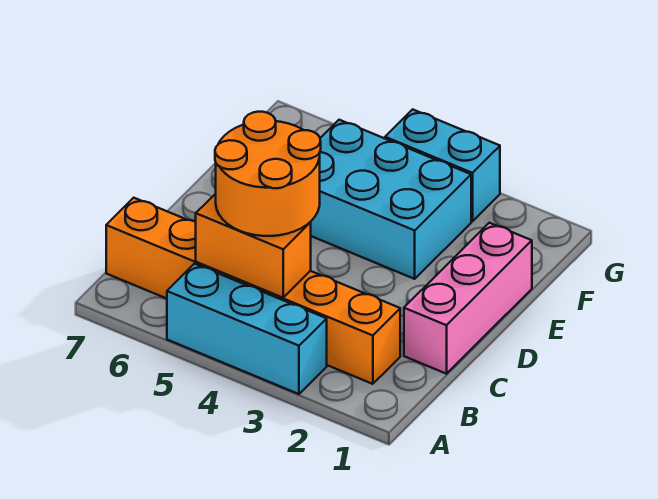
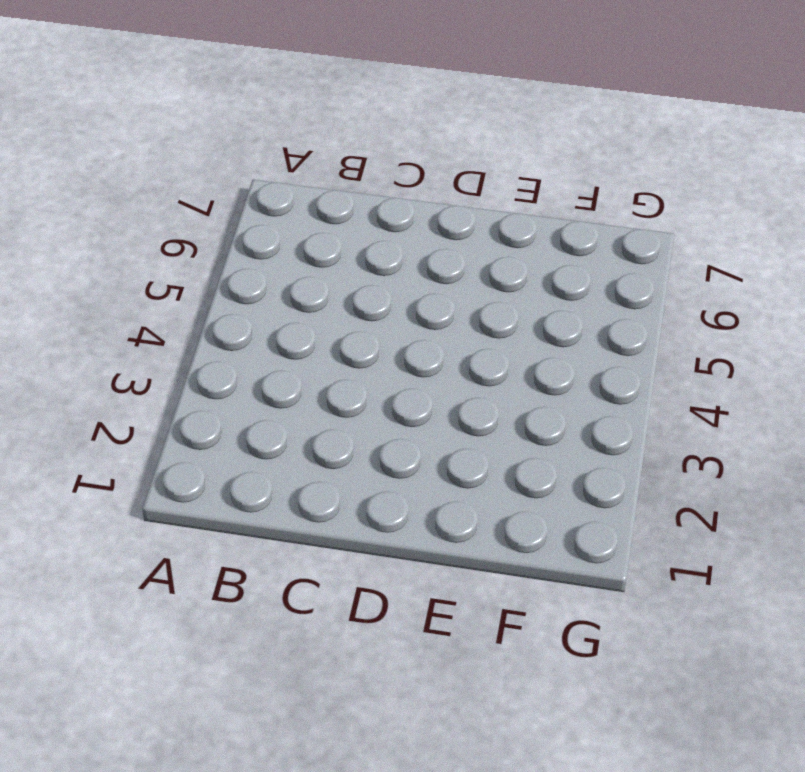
none -> cyan 1x3 brick [167,264,327,394]
none -> orange 1x6 brick [106,198,400,384]

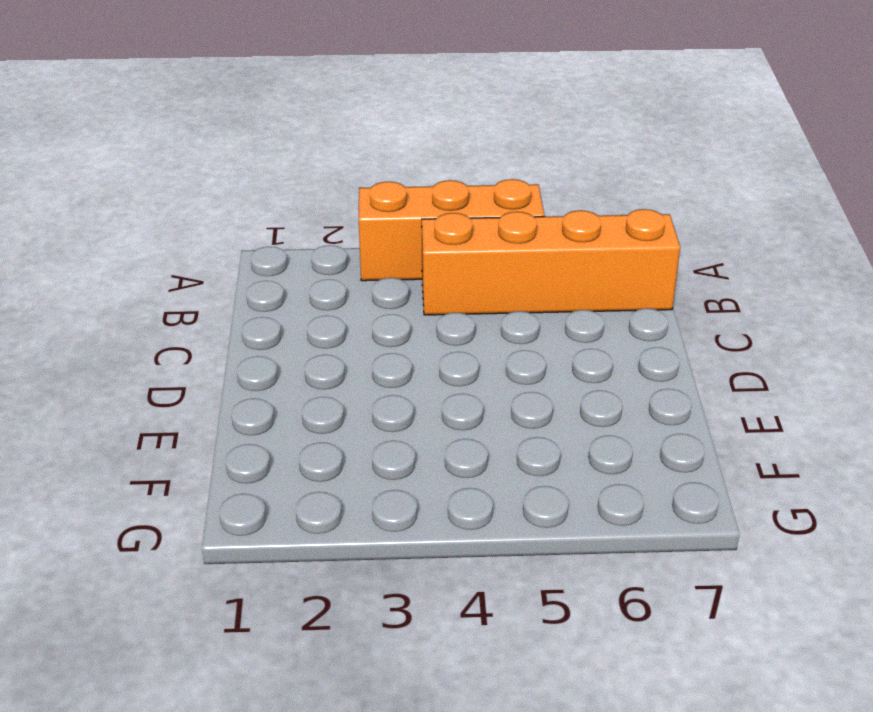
orange 1x3 brick [359,179,544,281] -> cyan 1x3 brick [167,264,327,394]
orange 1x4 brick [422,209,680,315] -> orange 1x6 brick [106,198,400,384]
none -> pink 1x3 brick [404,223,532,374]
none -> cyan 2x3 brick [311,120,471,279]

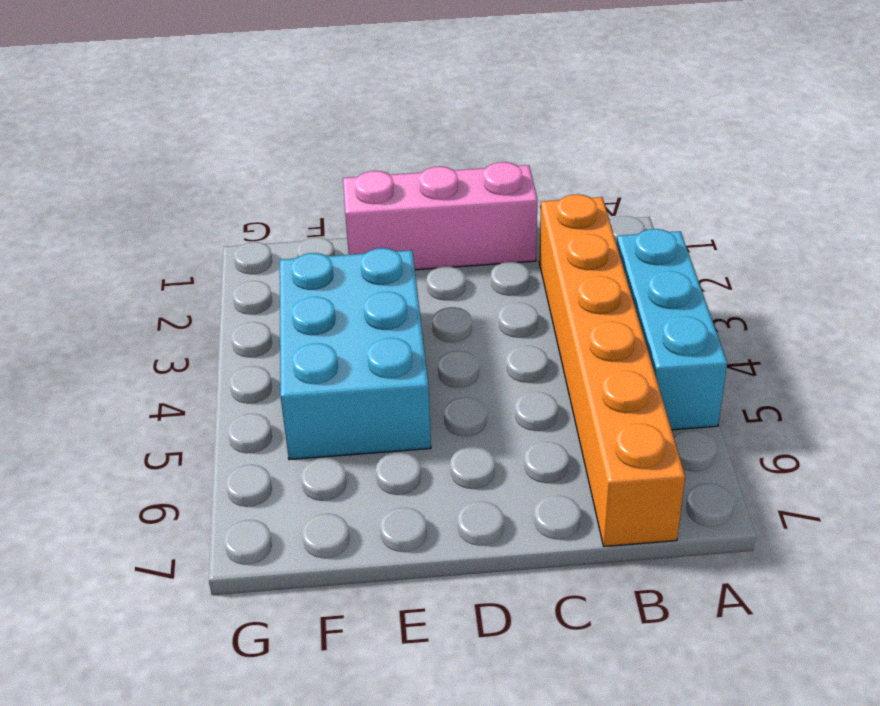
none -> cyan 1x2 brick [385,109,500,221]
none -> orange 1x2 brick [196,194,311,298]

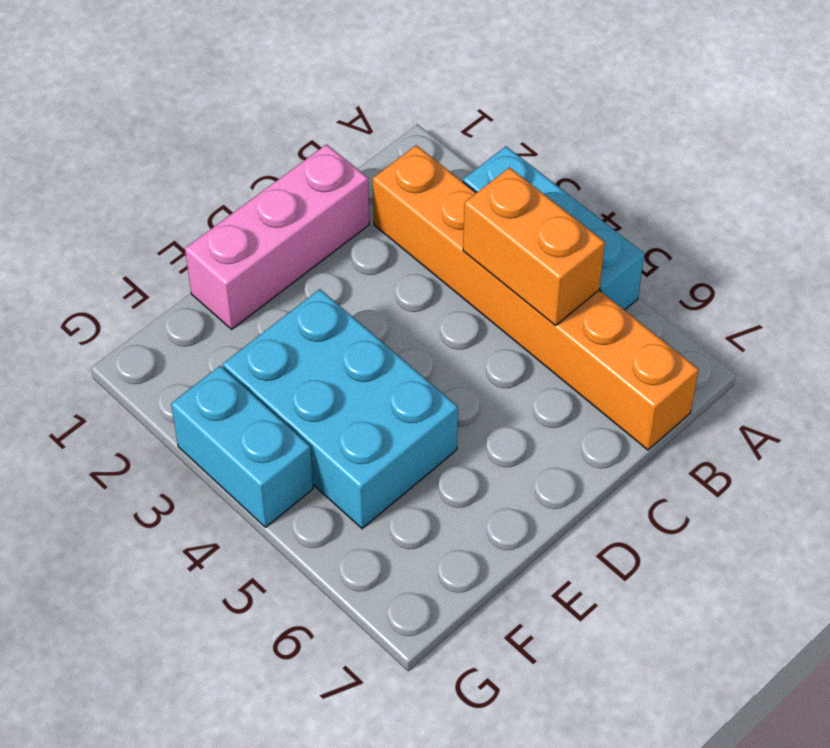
none -> orange 2x2 round brick [215,112,321,236]

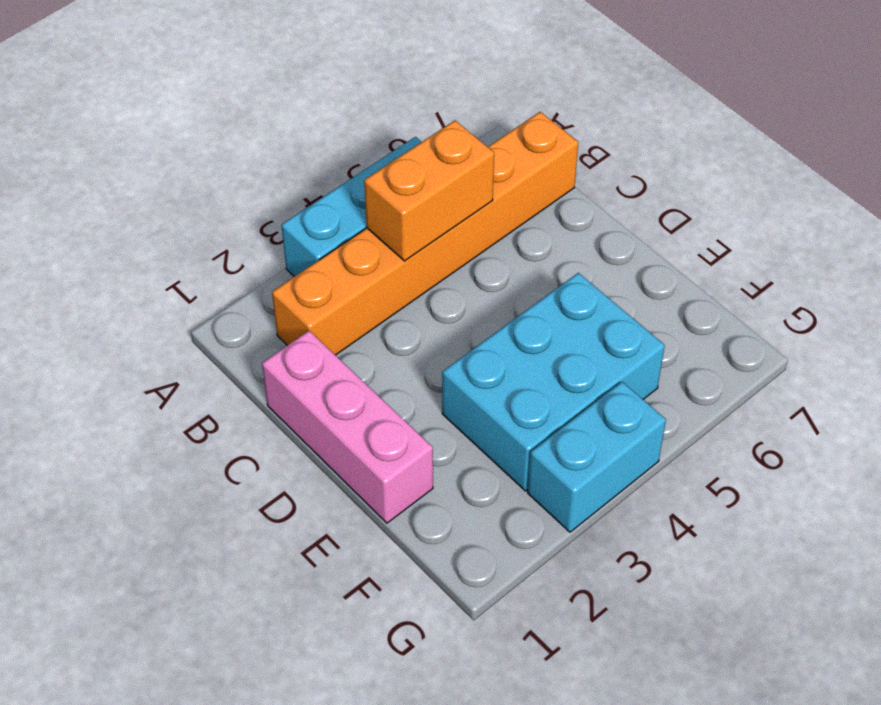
none -> orange 2x2 round brick [215,112,321,236]

